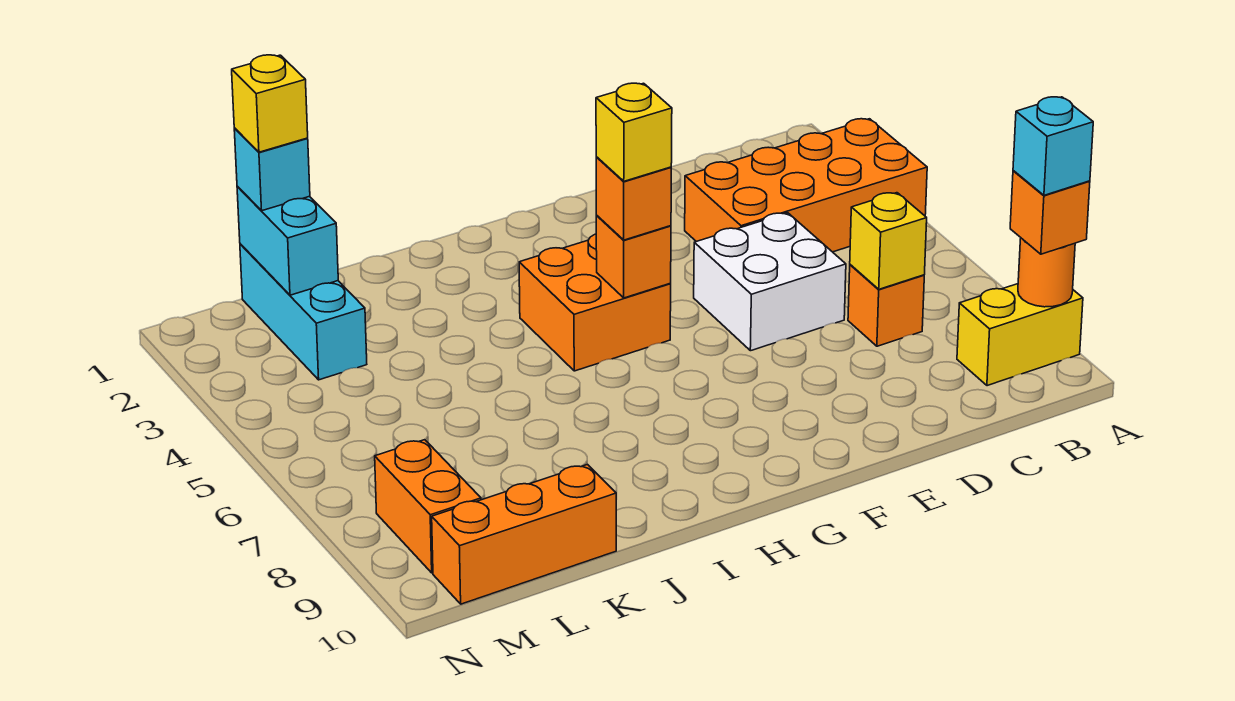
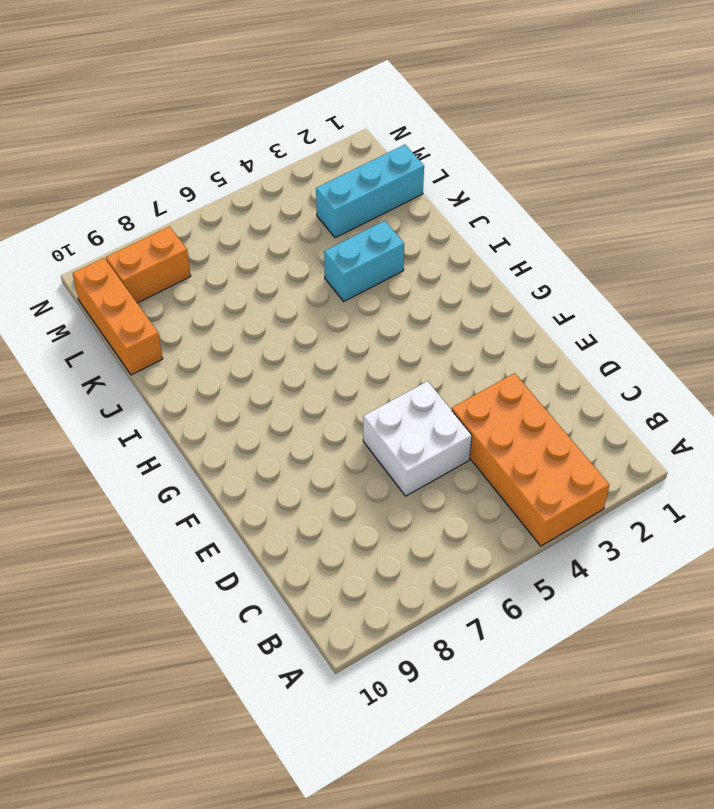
cyan 1x2 brick [324,221,404,301] -> cyan 1x2 brick moved to [237,187,338,295]
none -> yellow 1x2 brick [957,284,1083,386]
none -> orange 1x1 brick [848,265,924,346]
none -> orange 2x2 brick [519,234,671,371]

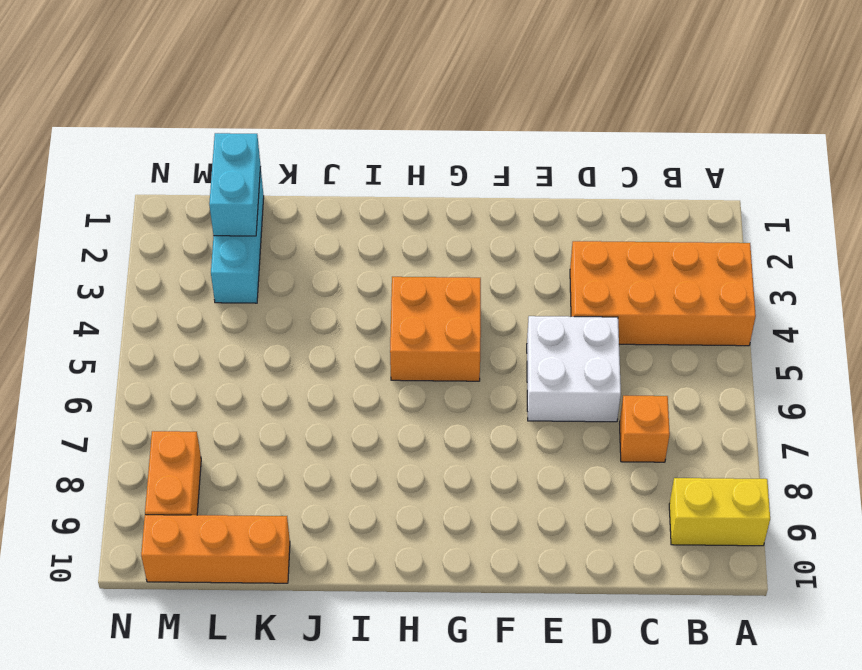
none -> orange 1x1 round brick [1018,238,1075,307]
none -> yellow 1x1 brick [850,193,927,289]
none -> orange 1x1 brick [596,216,671,298]

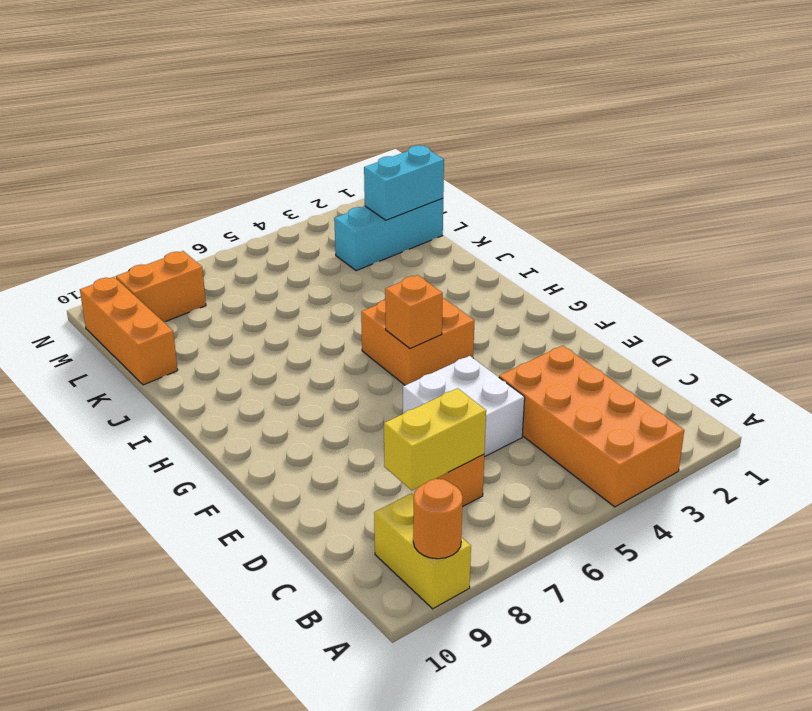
yellow 1x2 brick [384,388,486,490] -> yellow 1x1 brick [850,193,927,289]
none -> orange 1x1 brick [1010,171,1090,254]
none -> orange 1x1 brick [596,157,671,240]
none -> cyan 1x1 brick [234,128,310,211]

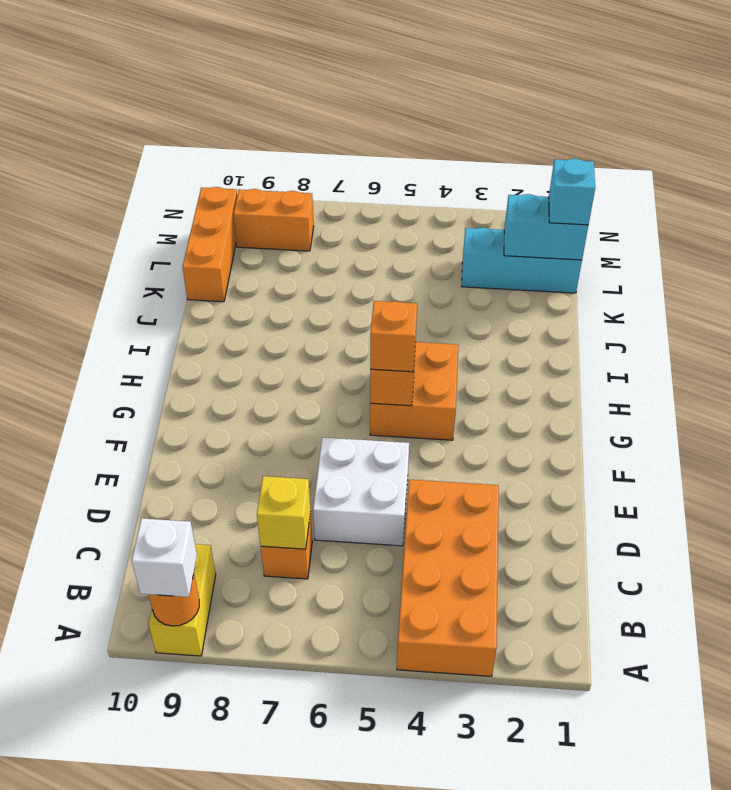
white 1x1 brick [132,518,197,597] -> orange 1x1 brick [1010,171,1090,254]
none -> cyan 1x1 brick [1013,97,1093,195]
none -> yellow 1x1 brick [596,83,672,181]
none -> yellow 1x1 brick [232,55,308,152]

